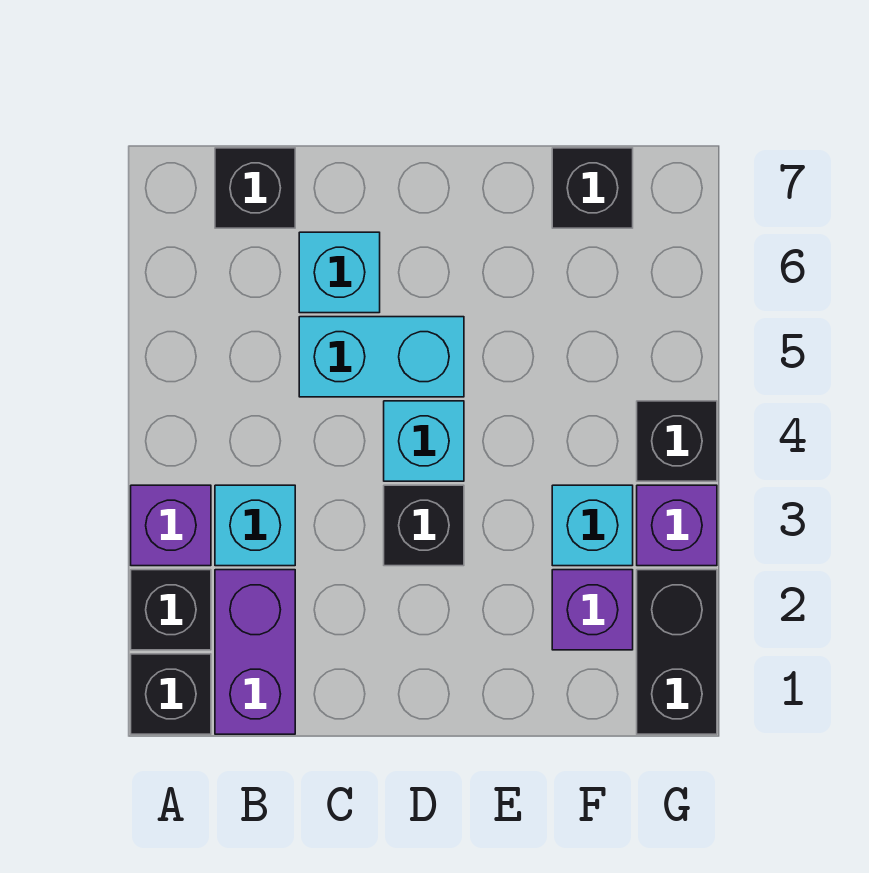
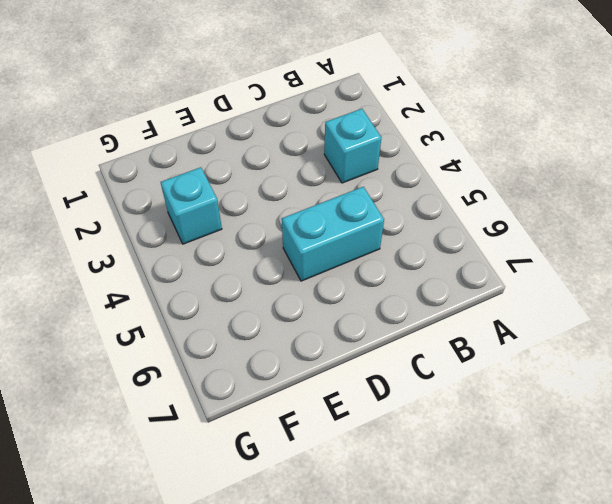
none -> black 1x1 brick [131,654,211,734]
none -> black 1x1 brick [131,570,211,650]
none -> purple 1x1 brick [131,485,211,566]

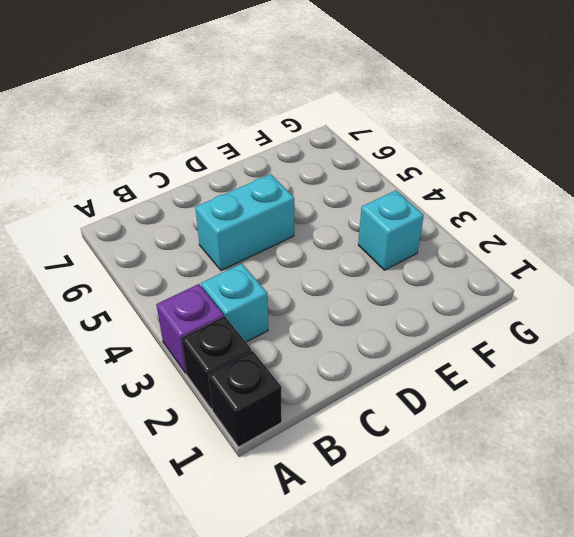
none -> purple 1x2 brick [215,570,295,734]
none -> black 1x1 brick [215,148,295,228]
none -> cyan 1x1 brick [299,232,380,313]

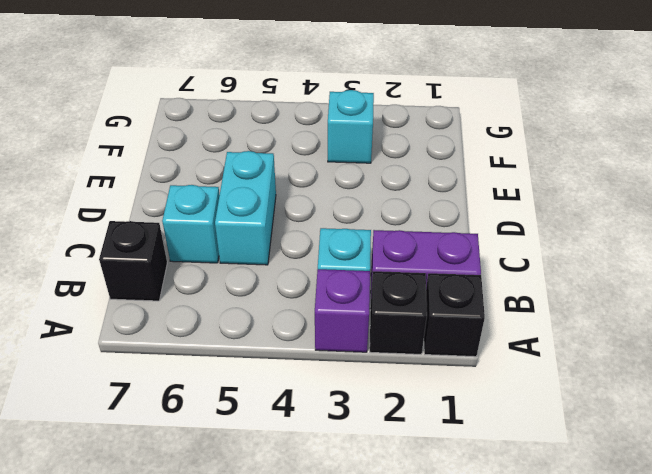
none -> black 1x1 brick [384,485,464,566]
none -> cyan 1x1 brick [384,401,464,481]
none -> purple 1x1 brick [552,570,633,650]

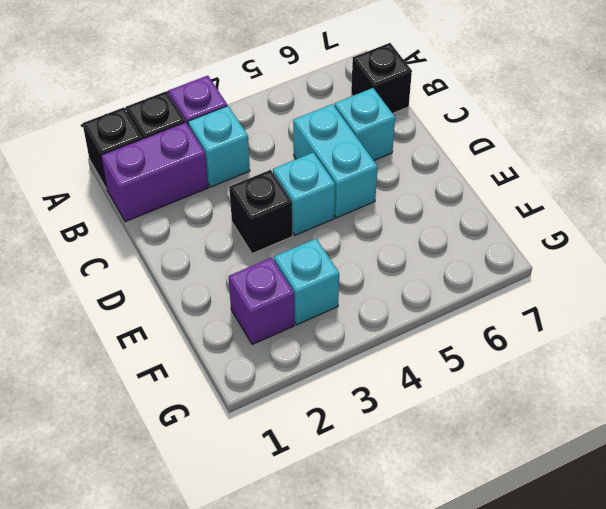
none -> black 1x1 brick [552,148,633,228]
none -> black 1x2 brick [637,570,717,734]
none -> purple 1x1 brick [637,485,717,566]

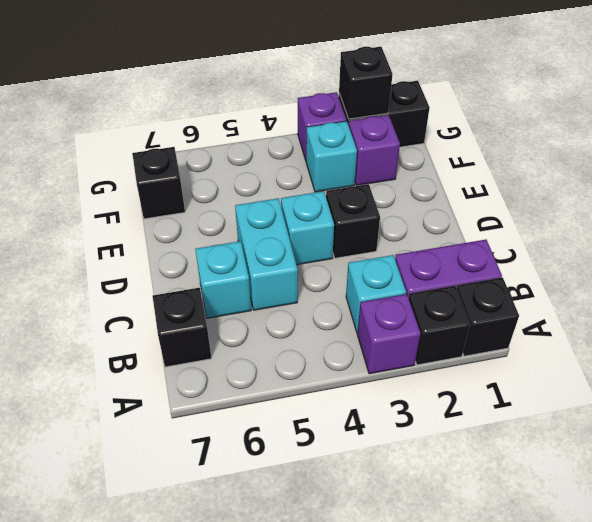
black 1x1 brick [339,47,393,119] -> black 1x1 brick moved to [637,401,717,481]

